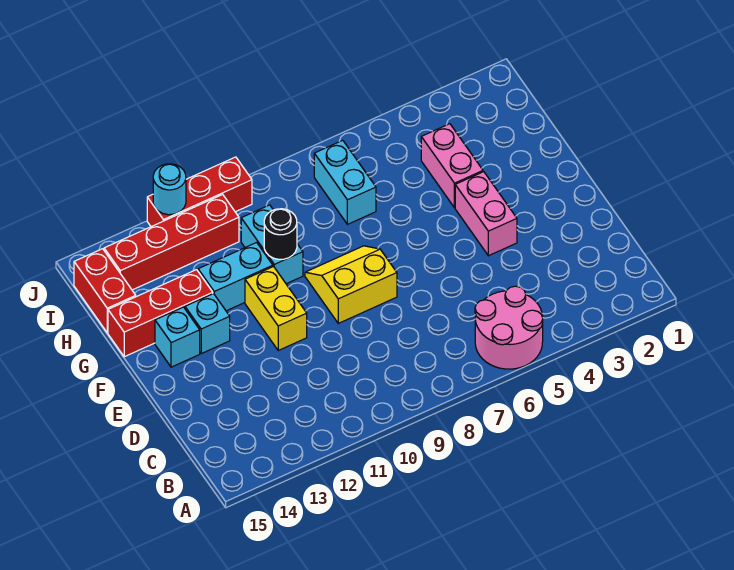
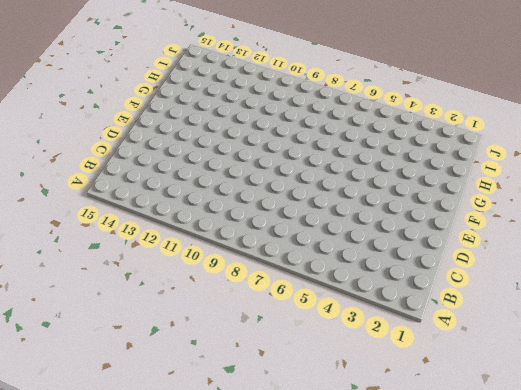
none -> pink 2x2 round brick [475,286,543,369]
none -> pink 1x2 brick [455,172,517,256]
none -> yellow 2x2 slope [305,246,397,323]

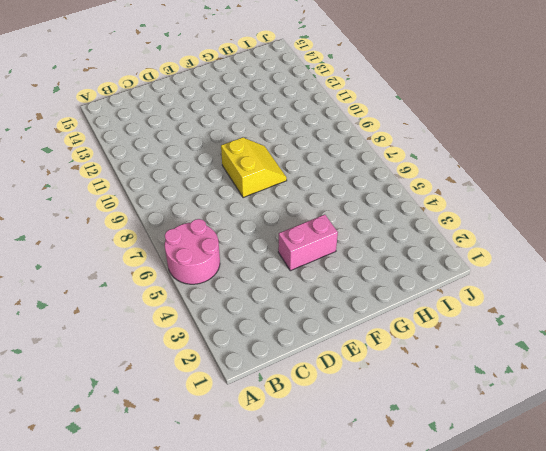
none -> yellow 1x2 brick [245,267,307,350]
none -> cyan 1x1 brick [185,294,230,354]
none -> cyan 1x1 brick [155,307,200,367]

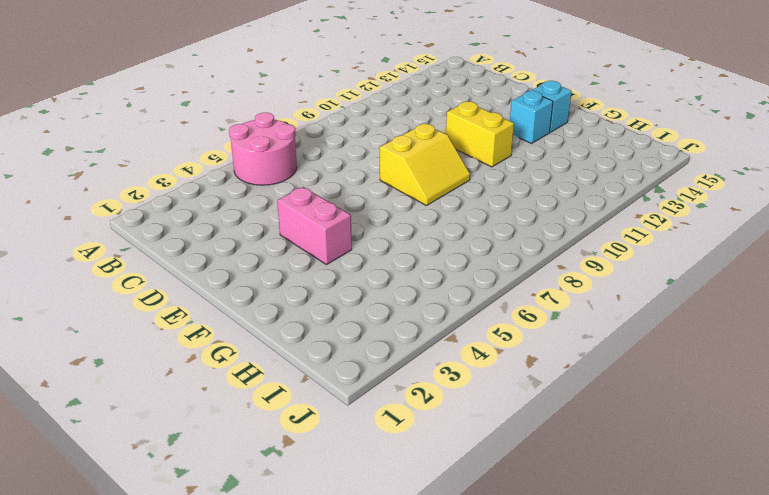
none -> pink 1x2 brick [421,124,483,208]
none -> cyan 1x2 brick [241,205,303,284]
none -> cyan 1x2 brick [198,243,273,311]

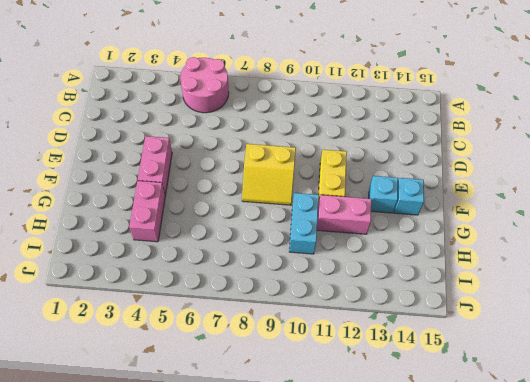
pink 1x2 brick [317,195,371,234] -> cyan 1x2 brick [198,243,273,311]
none -> red 1x3 brick [108,270,213,357]
none -> cyan 1x2 brick [314,140,376,224]
none -> red 1x2 brick [74,249,136,333]

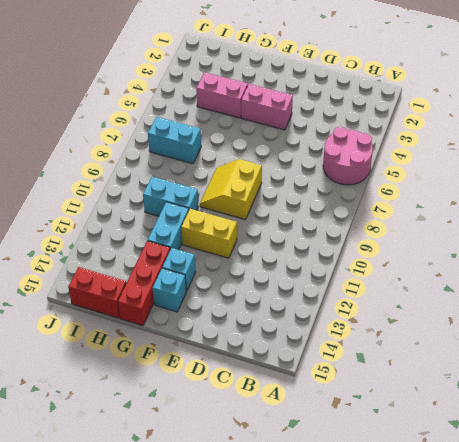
none -> red 1x4 brick [104,195,239,290]
none -> red 1x3 brick [147,157,252,227]
none -> black 1x1 round brick [264,209,297,259]

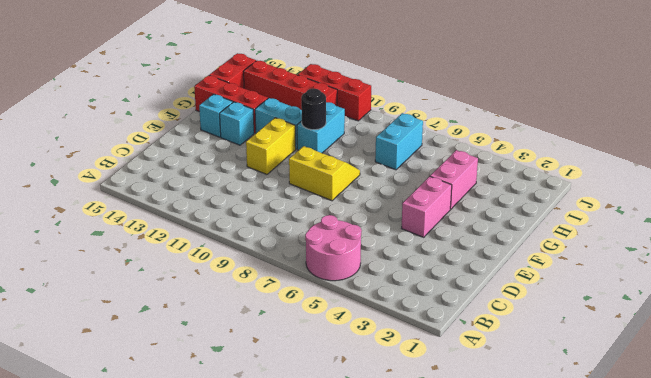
none -> cyan 1x1 round brick [153,164,186,215]

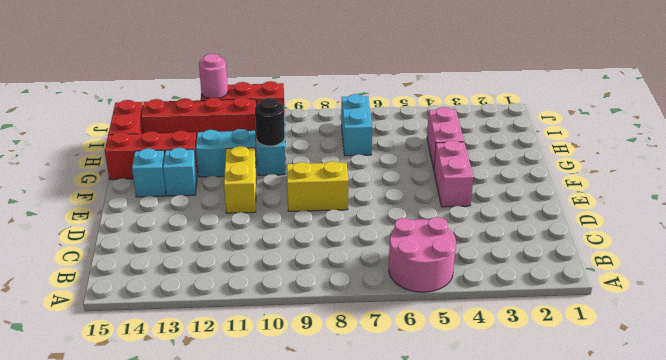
pink 1x1 round brick [199,54,228,98] -> cyan 1x1 round brick [153,164,186,215]

